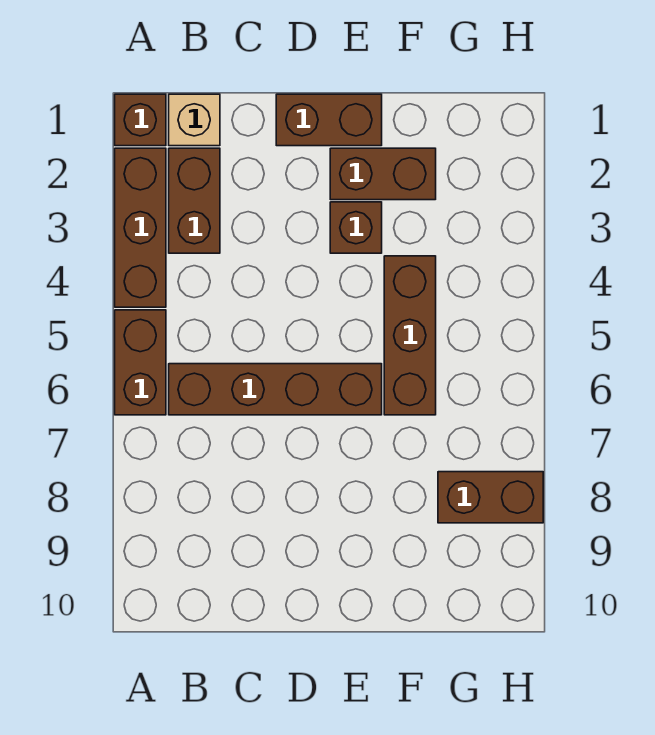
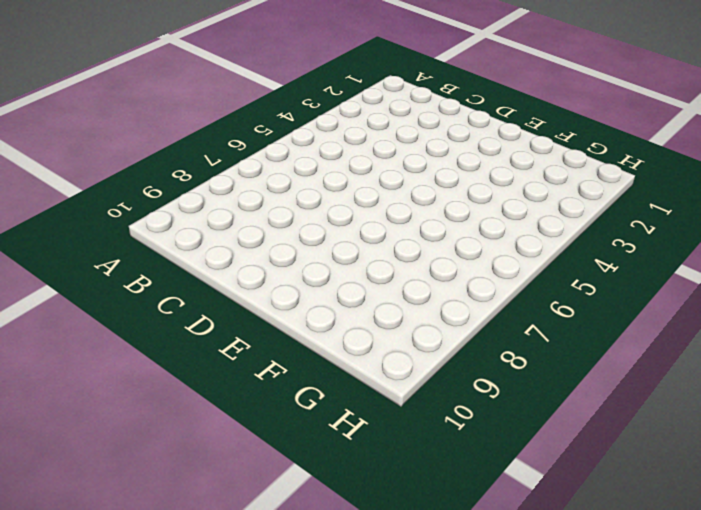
none -> brown 1x1 brick [115,94,166,146]
none -> brown 1x3 brick [115,148,166,307]

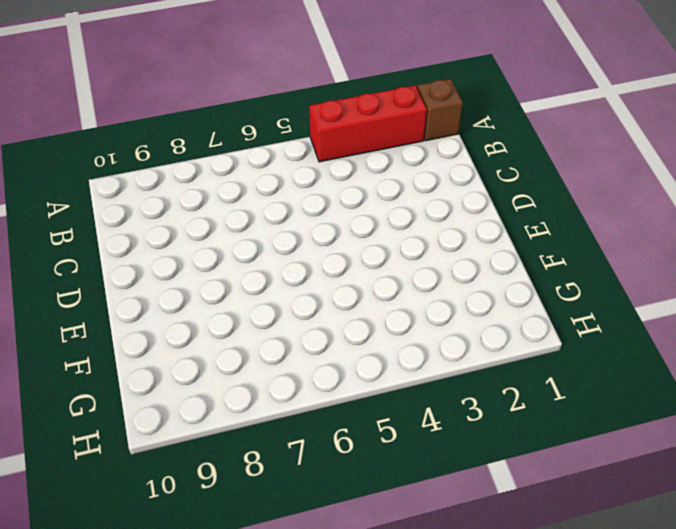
red 1x3 brick [309,85,427,162] -> brown 1x3 brick [115,148,166,307]
none -> brown 1x2 brick [115,310,166,415]
none -> tan 1x1 brick [169,94,220,146]

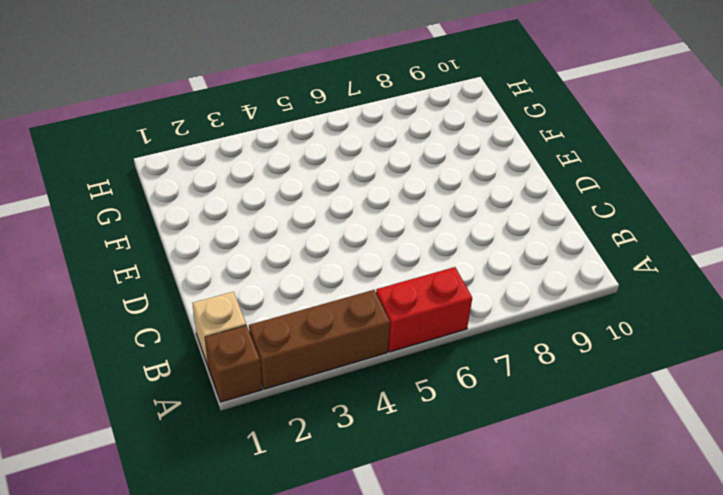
red 1x2 brick [376,267,472,352] -> brown 1x2 brick [115,310,166,415]
none -> brown 1x2 brick [169,148,220,253]
none -> brown 1x4 brick [169,364,382,415]

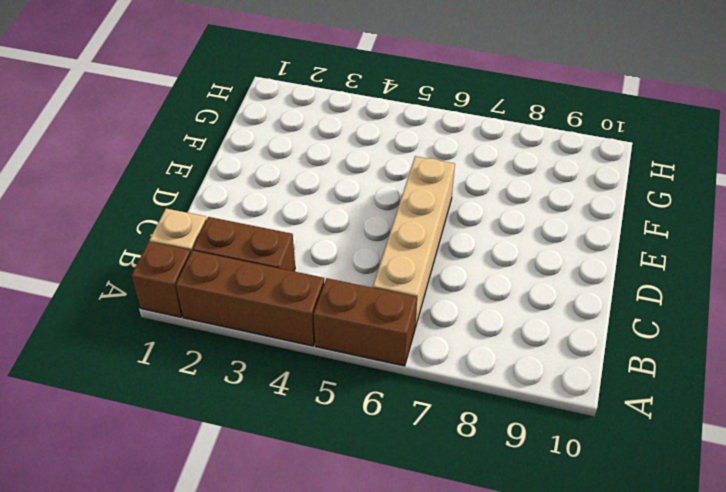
tan 1x4 brick [373,156,455,328] -> brown 1x4 brick [169,364,382,415]
none -> brown 1x2 brick [276,94,382,146]
none -> brown 1x2 brick [330,148,436,200]

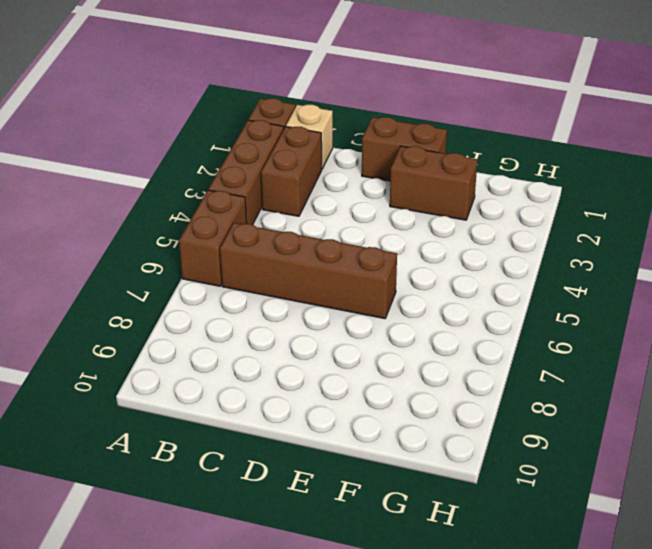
none -> brown 1x1 brick [330,202,382,253]
none -> brown 1x3 brick [384,256,436,415]

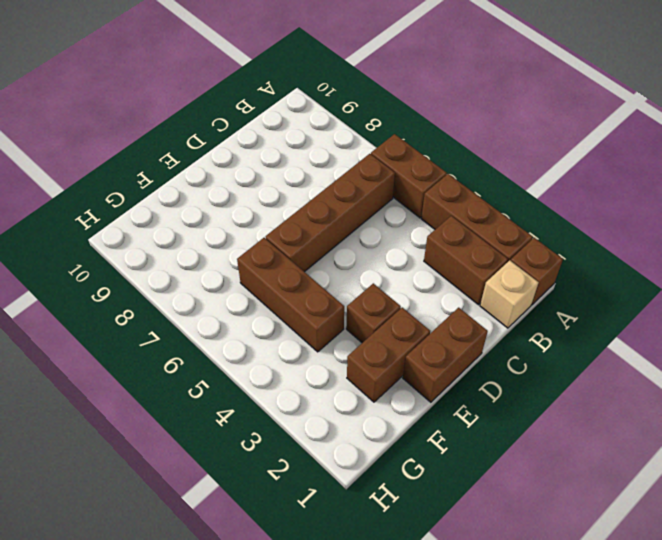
none -> brown 1x2 brick [438,472,543,523]

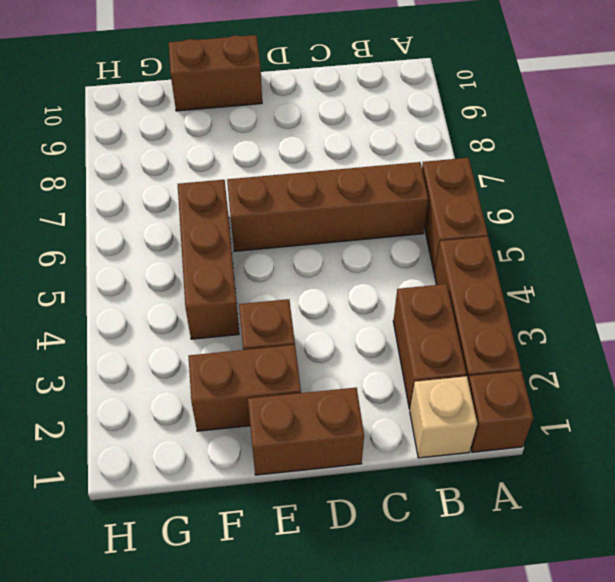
brown 1x2 brick [169,35,262,111] -> brown 1x2 brick moved to [438,472,543,523]

